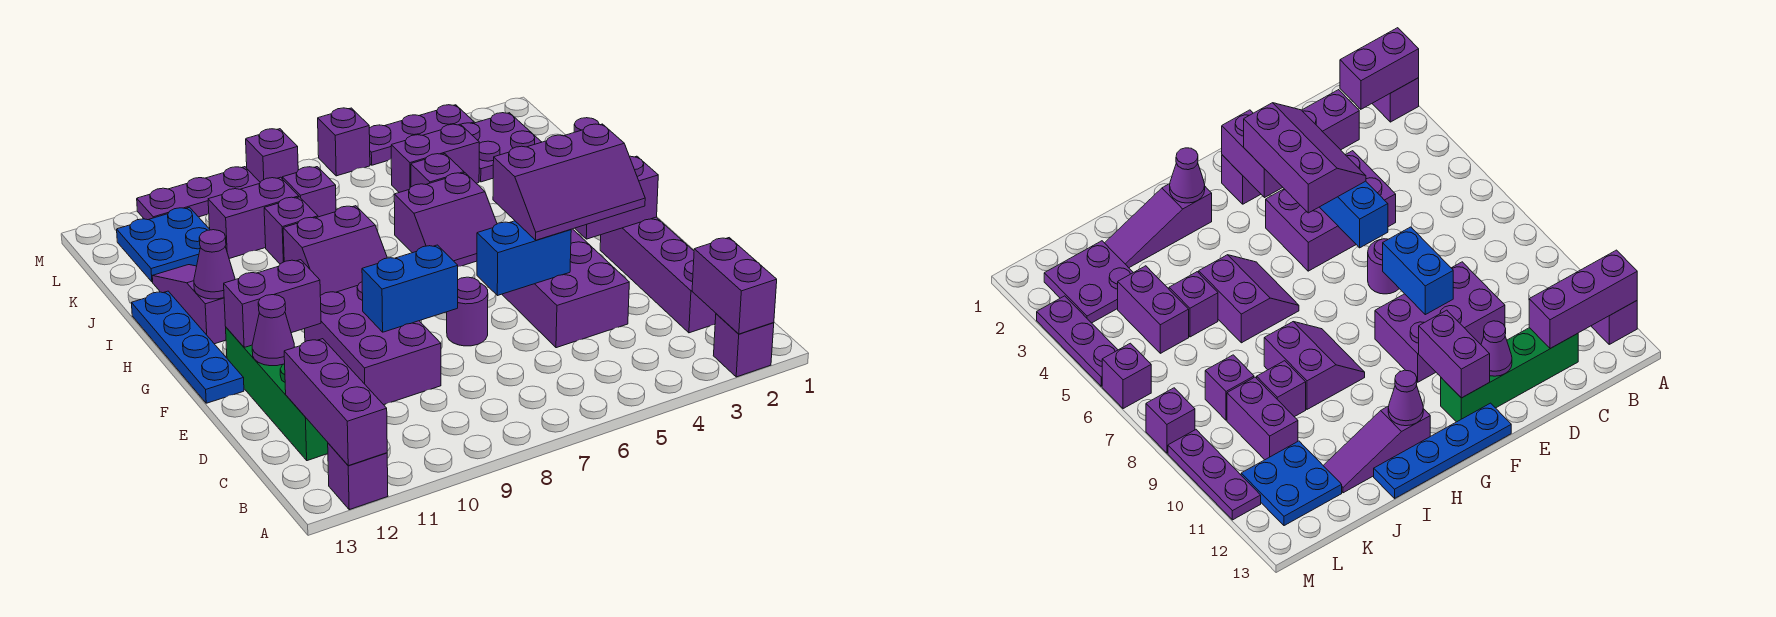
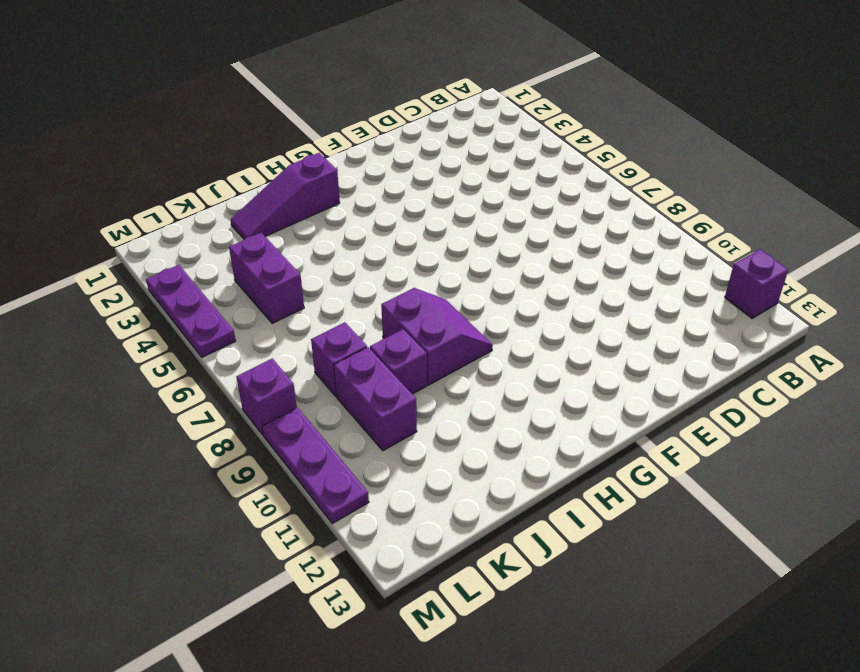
none -> purple 1x1 brick [713,314,774,377]
none -> purple 1x4 brick [600,217,716,333]
none -> green 1x4 brick [226,328,328,461]
none -> purple 2x3 brick [502,229,629,348]

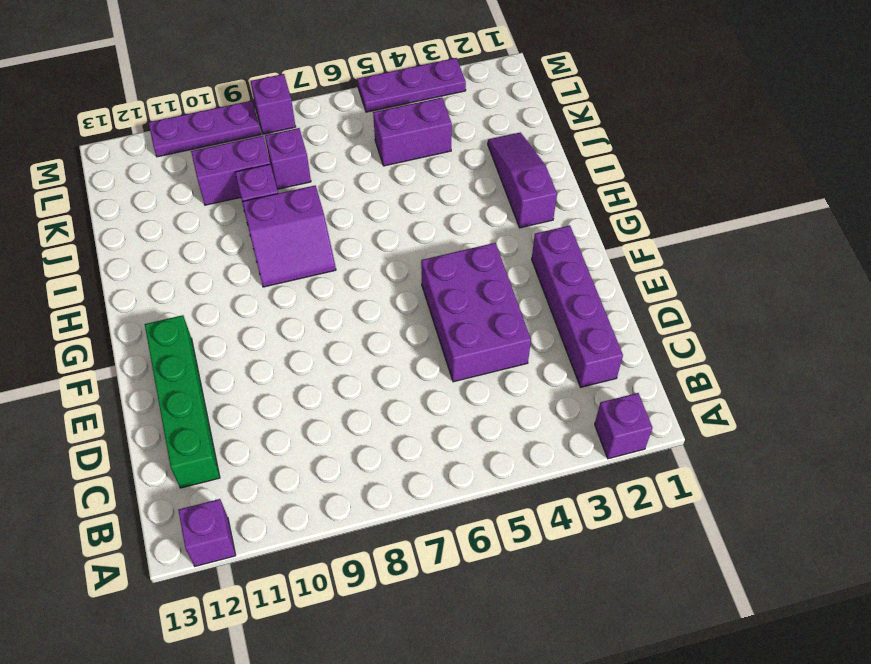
none -> purple 2x3 brick [305,282,441,405]
none -> purple 1x1 round brick [447,277,488,346]
none -> blue 1x4 plate [132,291,244,403]
none -> purple 2x2 slope [394,173,497,267]

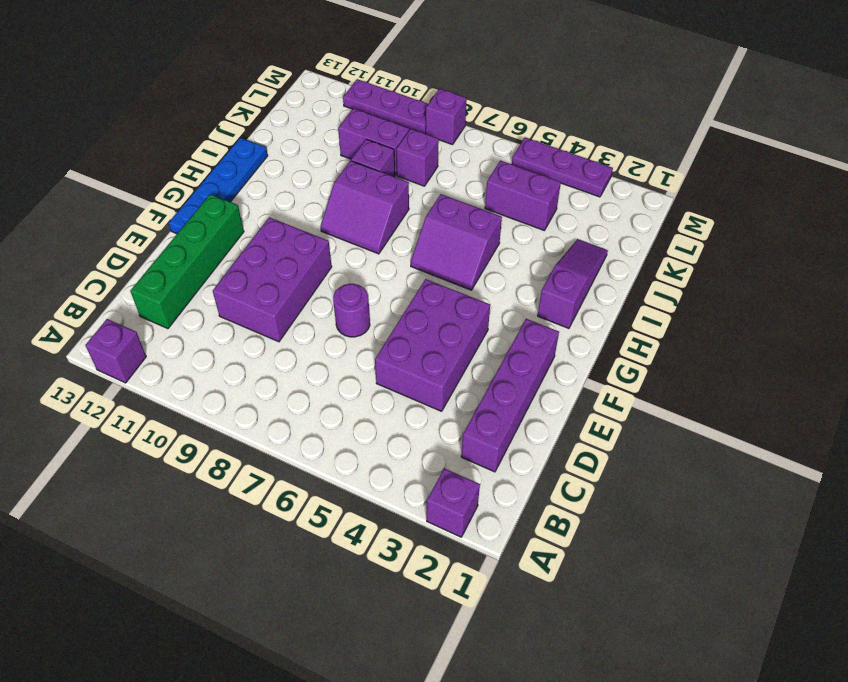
none -> purple 1x3 slope [152,265,226,344]
none -> purple 1x1 brick [411,154,464,187]
none -> purple 2x2 plate [461,113,541,182]
none -> blue 2x2 plate [117,207,210,282]

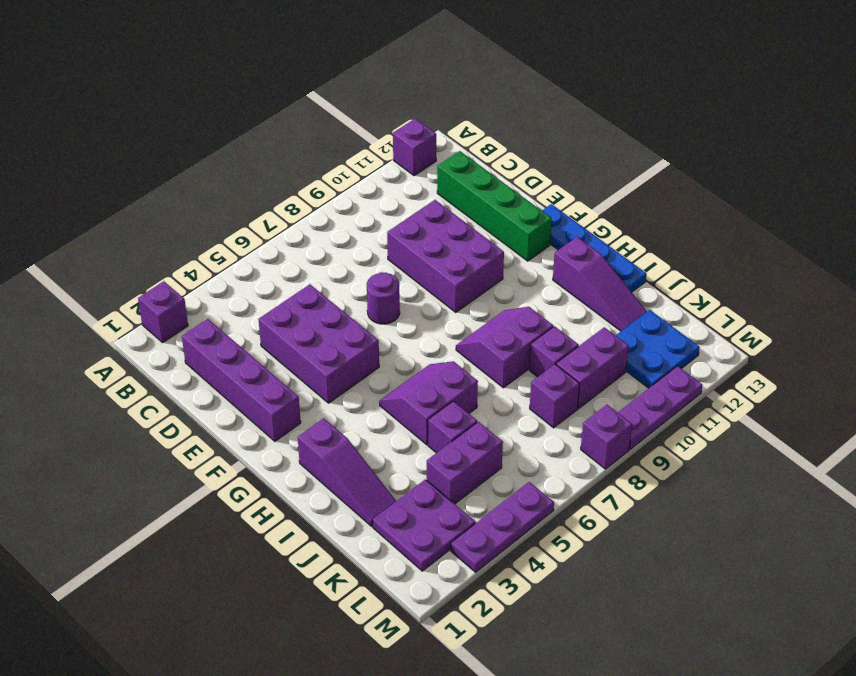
none -> purple 1x1 brick [318,108,370,176]
none -> purple 1x2 brick [692,238,777,334]
none -> purple 1x3 brick [284,339,387,466]
none -> blue 1x2 brick [477,221,571,296]

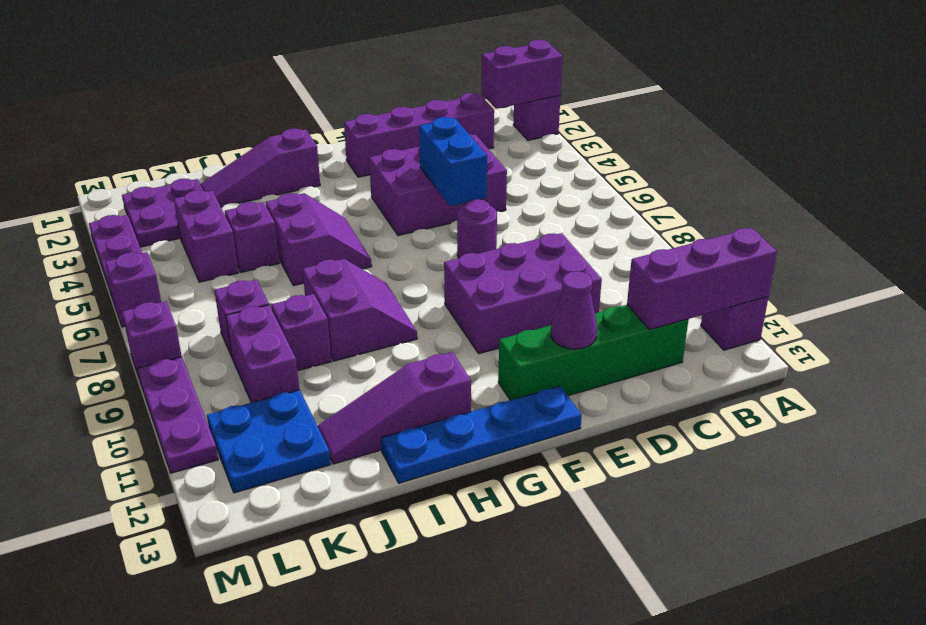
none -> blue 1x2 brick [362,245,458,332]
none -> purple 1x2 brick [575,156,658,239]
none -> purple 1x2 brick [224,260,321,347]
none -> purple 1x1 cone [1170,148,1205,203]

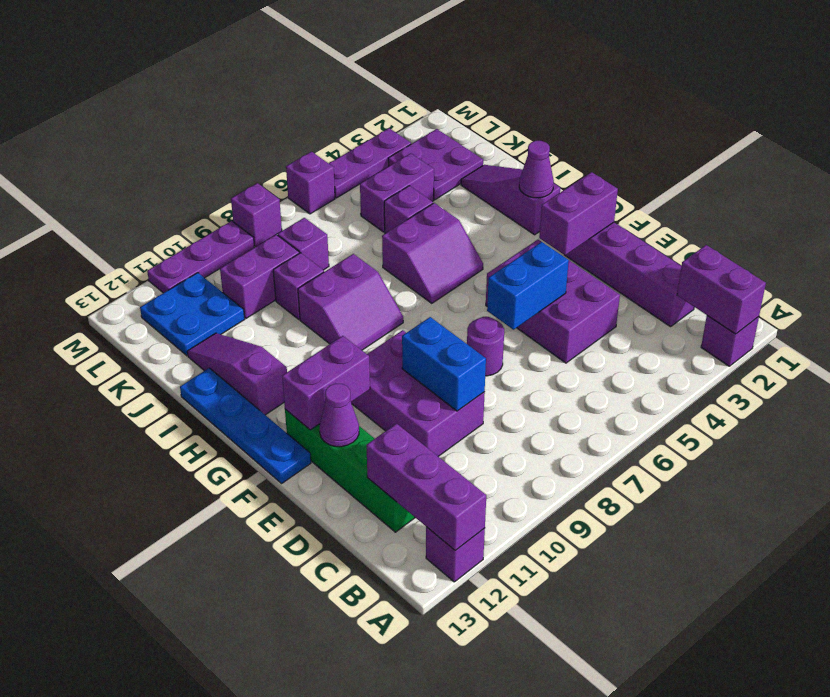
blue 1x2 brick [402,317,486,411] -> blue 1x2 brick turned to [362,245,458,332]
none -> purple 1x1 cone [194,230,235,299]
none -> purple 2x3 slope [493,124,645,240]

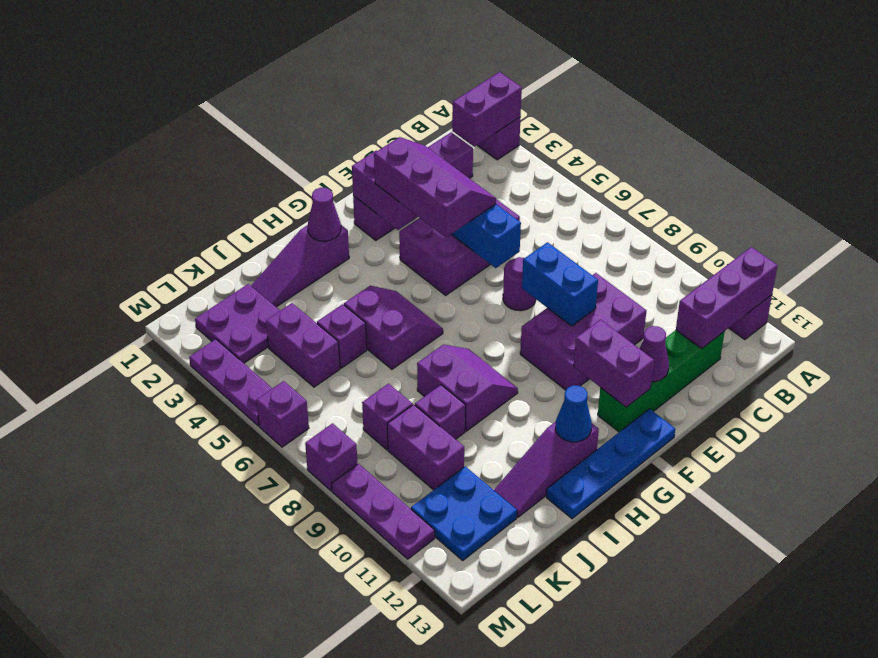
blue 1x1 cone [556,385,592,442] -> purple 1x1 cone [194,230,235,299]

